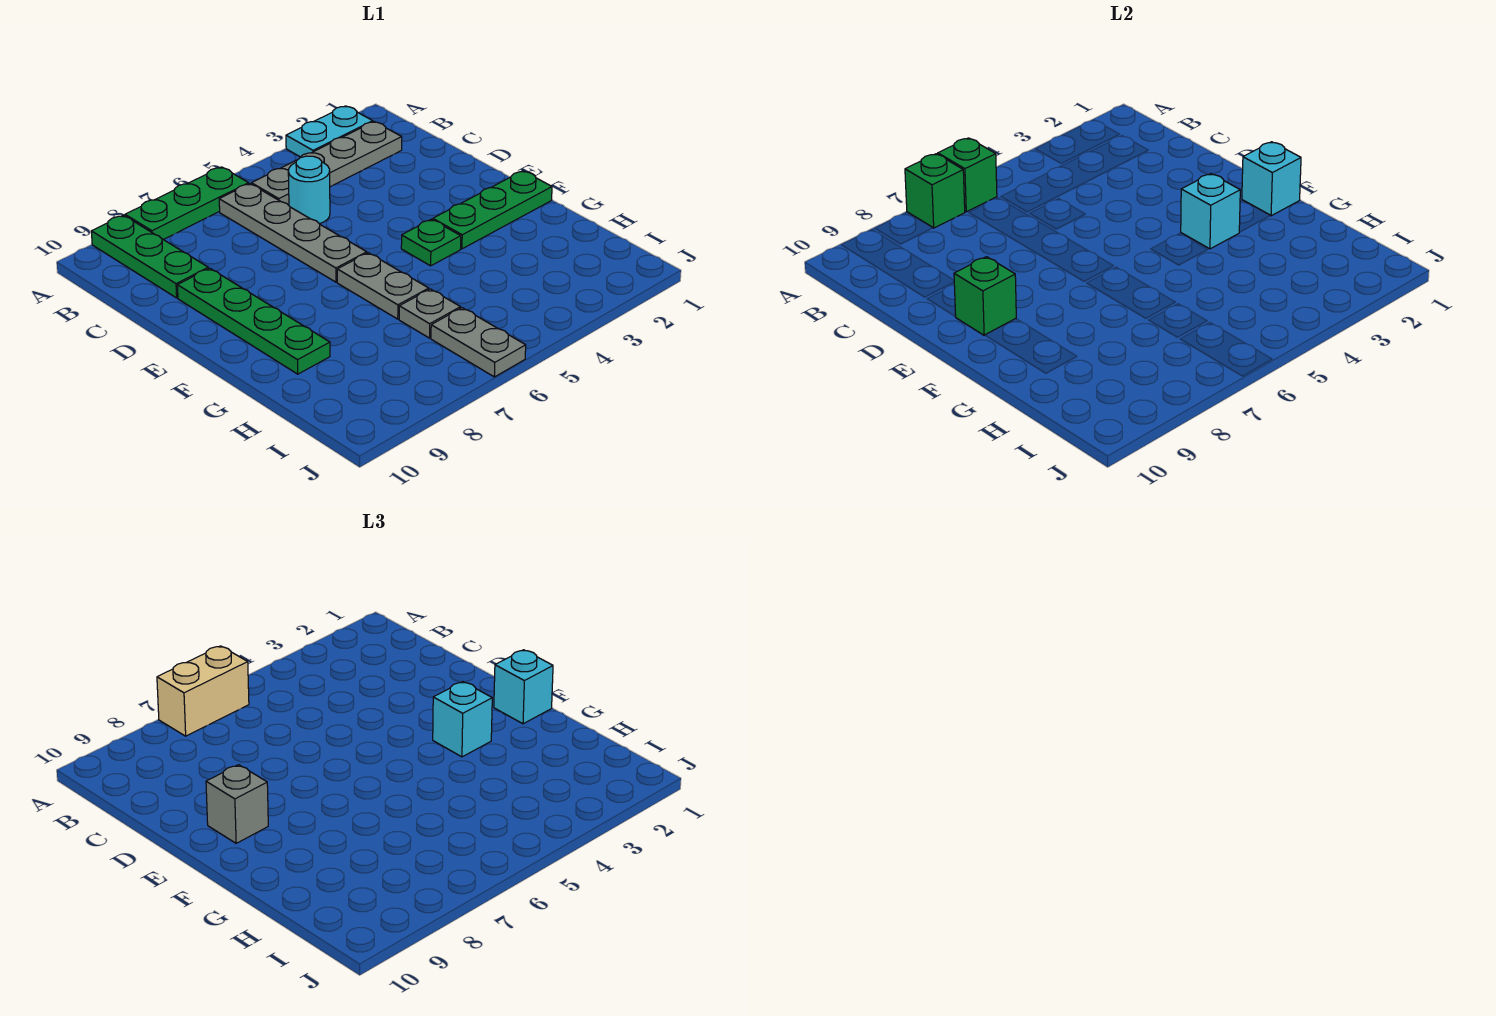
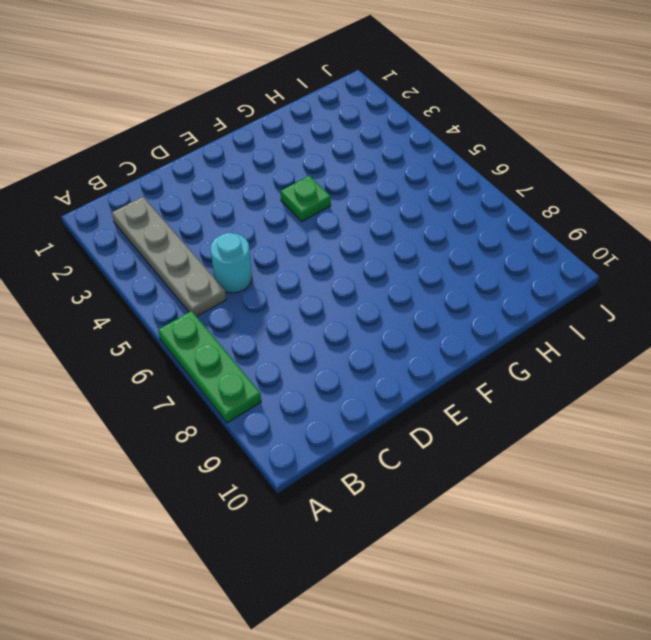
none -> cyan 1x2 plate [286,106,373,157]
none -> green 1x3 plate [91,215,208,298]
none -> grey 1x4 plate [219,184,367,282]

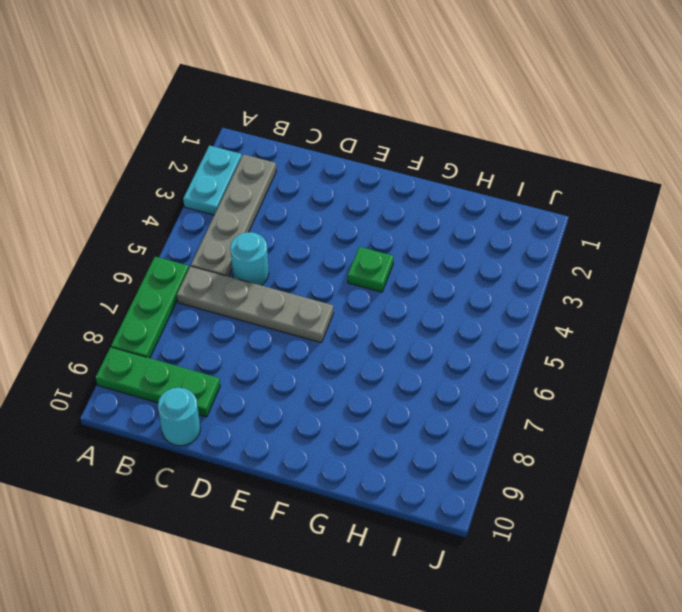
cyan 1x1 round brick [158,387,200,446] -> none
none -> green 1x4 plate [177,268,330,374]
none -> green 1x3 plate [433,171,552,249]
none -> grey 1x2 plate [337,253,429,319]

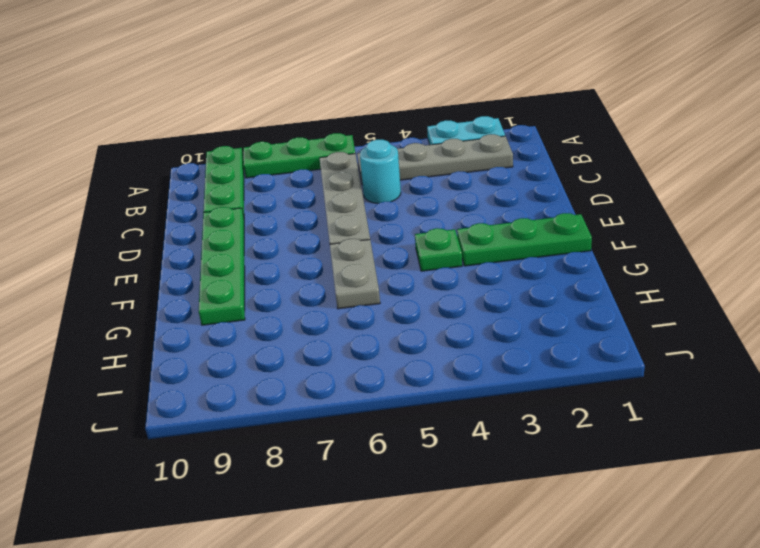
none -> grey 1x1 plate [399,289,461,338]
none -> grey 1x2 plate [431,308,526,377]
none -> green 1x1 brick [938,138,997,212]

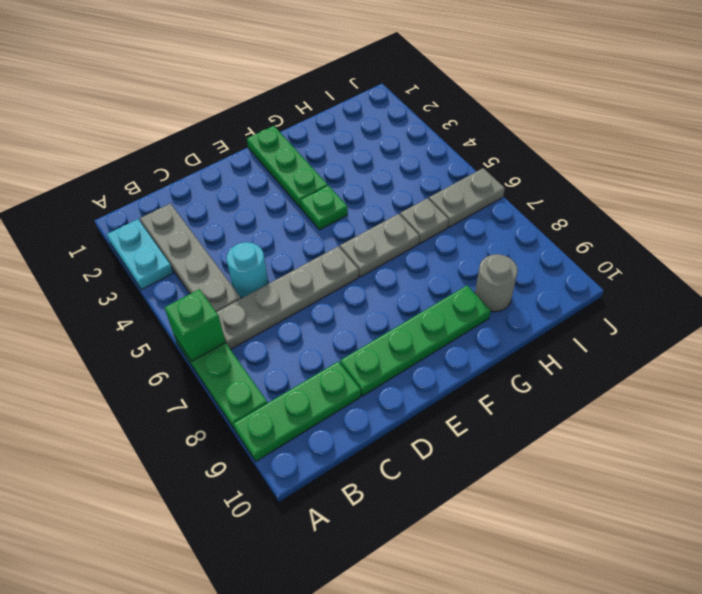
grey 1x1 round brick [475,254,518,312] -> none
none -> green 1x1 brick [905,154,965,228]
none -> green 1x1 brick [954,257,1016,335]
none -> cyan 1x1 brick [1242,142,1301,216]

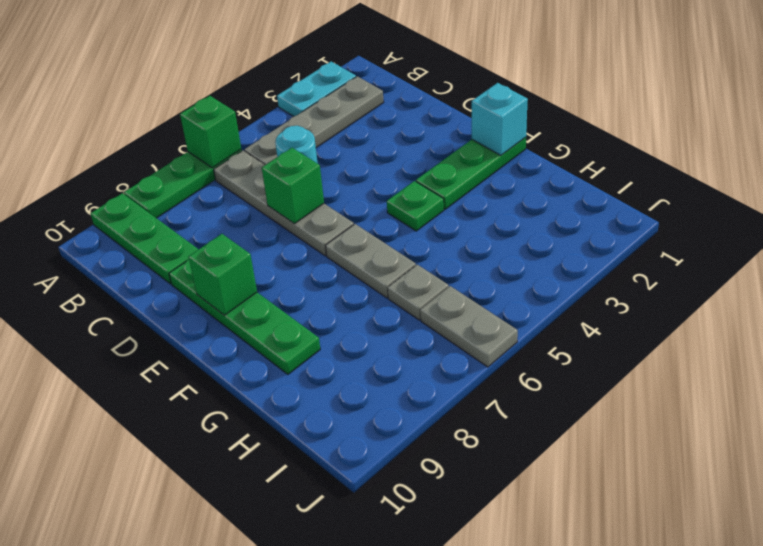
green 1x1 brick [262,148,324,224] -> green 1x1 brick moved to [905,154,965,228]
none -> cyan 1x1 brick [1181,174,1240,249]
none -> tan 1x2 brick [157,646,249,736]
none -> grey 1x1 brick [206,765,268,843]

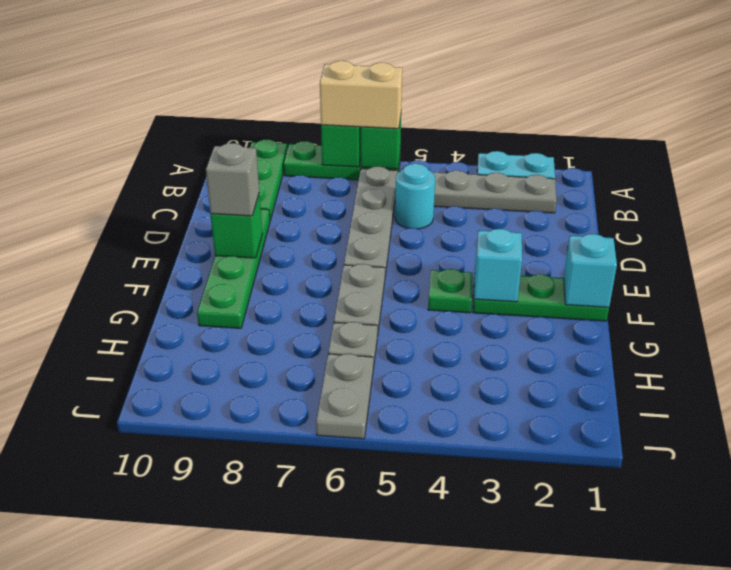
none -> cyan 1x1 brick [494,650,553,724]
none -> cyan 1x1 brick [433,682,492,757]

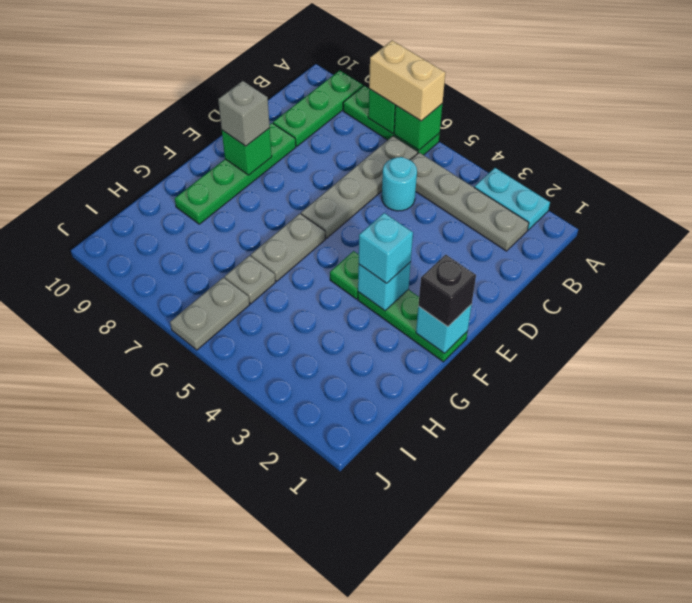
black 1x1 brick [418,255,476,327] -> cyan 1x1 brick [494,650,553,724]

